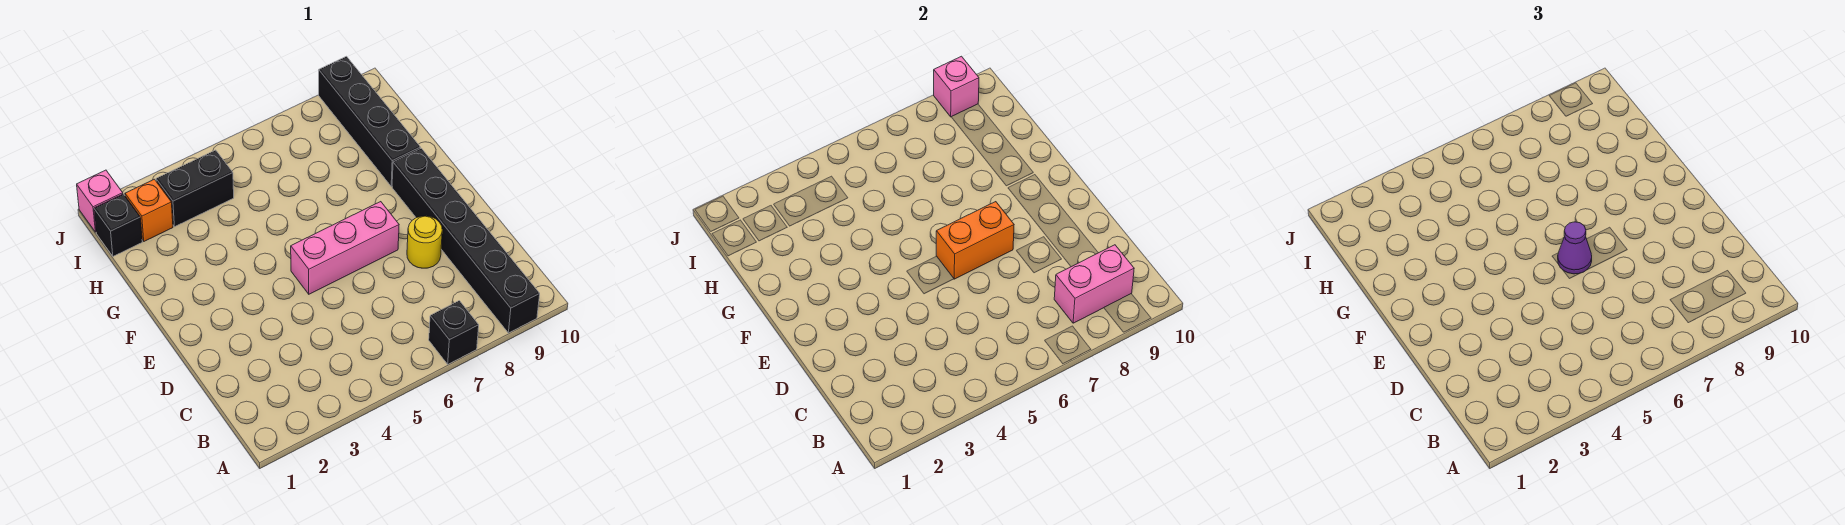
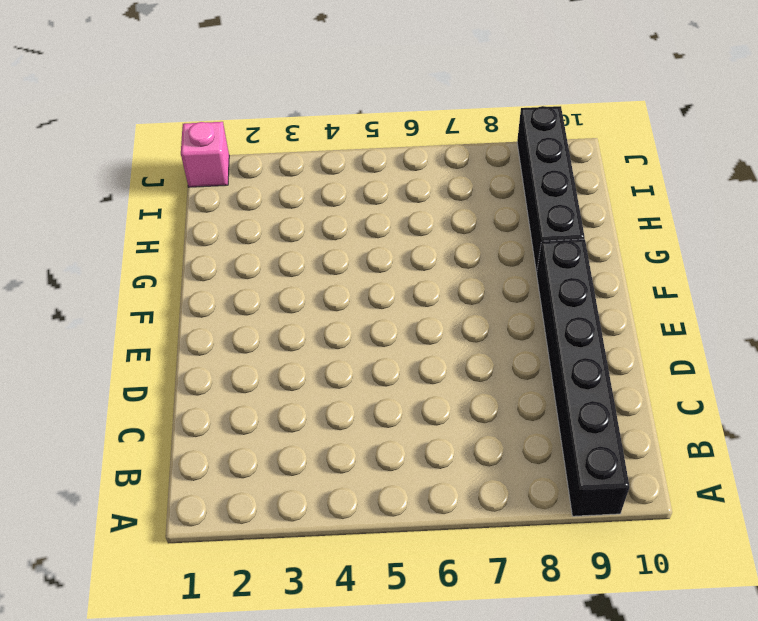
none -> black 1x1 brick [429,301,479,364]
none -> yellow 1x1 round brick [407,216,442,268]
none -> pink 1x3 brick [291,202,399,294]

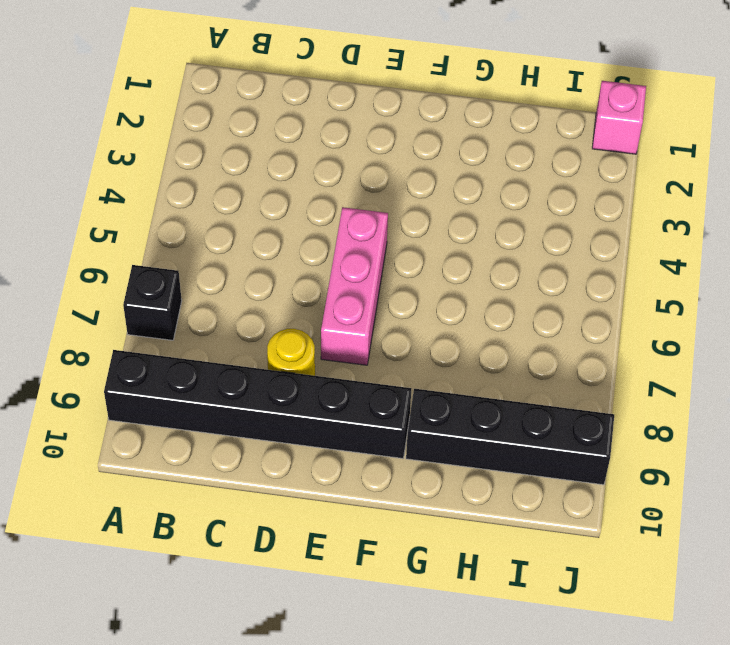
none -> black 1x1 brick [94,194,142,256]
none -> orange 1x1 brick [125,179,173,241]
none -> black 1x2 brick [156,150,234,227]

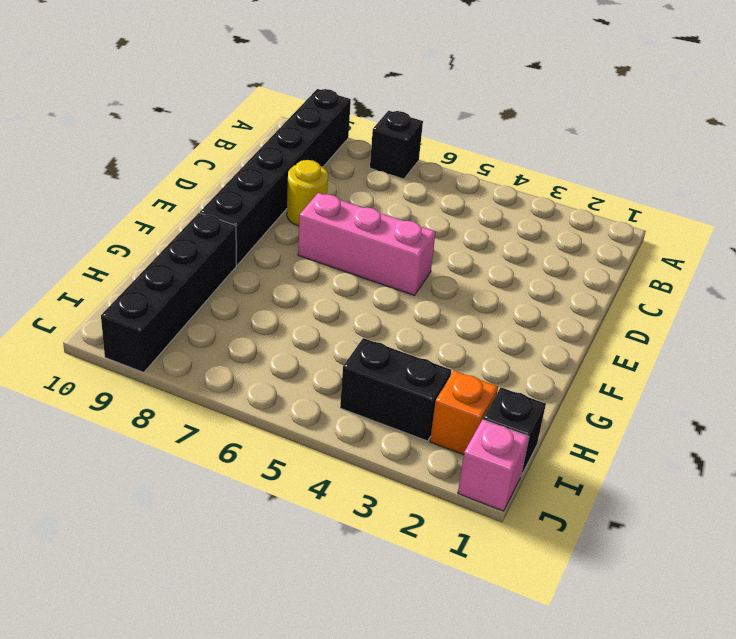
none -> pink 1x2 brick [1054,245,1134,323]
none -> orange 1x2 brick [936,202,1014,279]
none -> pink 1x1 brick [934,56,979,117]

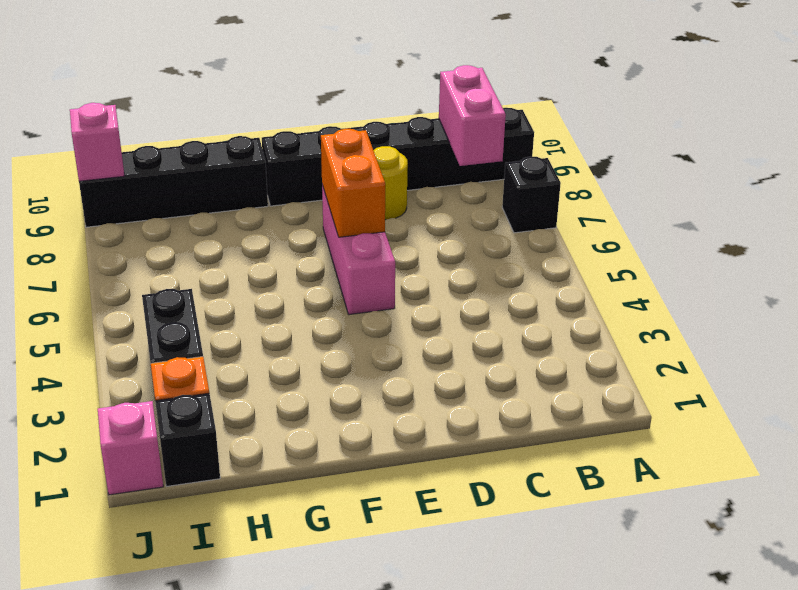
none -> purple 1x1 cone [1558,222,1592,274]

